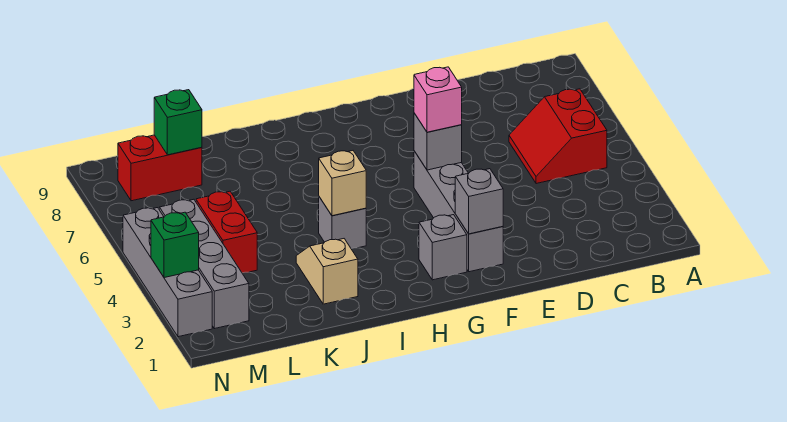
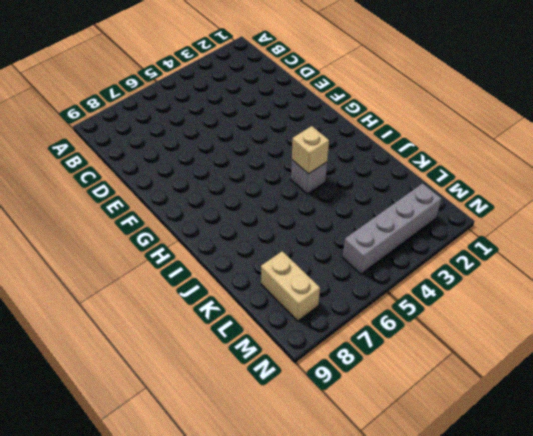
tan 1x2 brick [261,251,320,321] -> red 1x2 brick [118,135,202,201]
none -> red 2x2 slope [509,89,607,184]
none -> grey 1x4 brick [414,151,503,272]
none -> grey 1x1 brick [419,215,467,280]

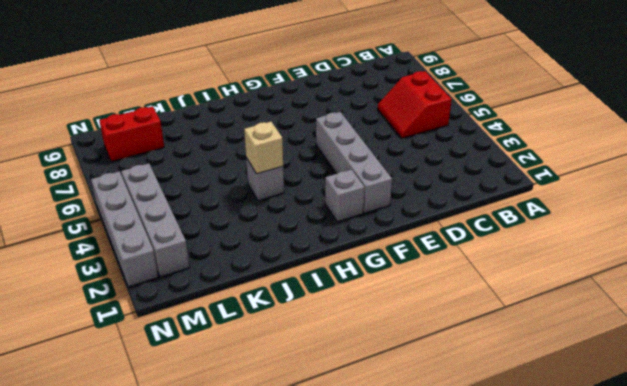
none -> tan 1x2 slope [296,239,358,304]
none -> red 1x2 brick [196,191,257,273]
none -> grey 1x1 brick [455,169,503,234]

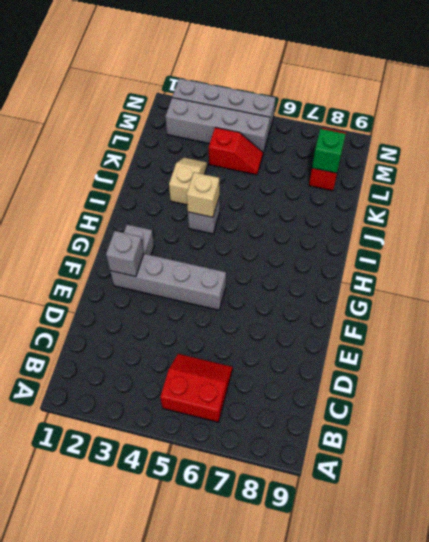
tan 1x2 slope [169,158,208,205] -> tan 1x2 slope turned to [296,239,358,304]
red 1x2 slope [209,127,263,175] -> red 1x2 brick [196,191,257,273]
none -> grey 1x1 brick [414,113,462,170]
none -> green 1x1 brick [151,212,199,278]
none -> pink 1x1 brick [414,67,462,132]

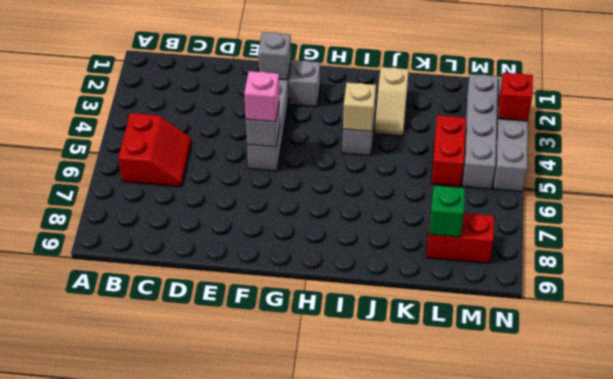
red 1x1 brick [498,73,533,121] -> green 1x1 brick [151,212,199,278]

